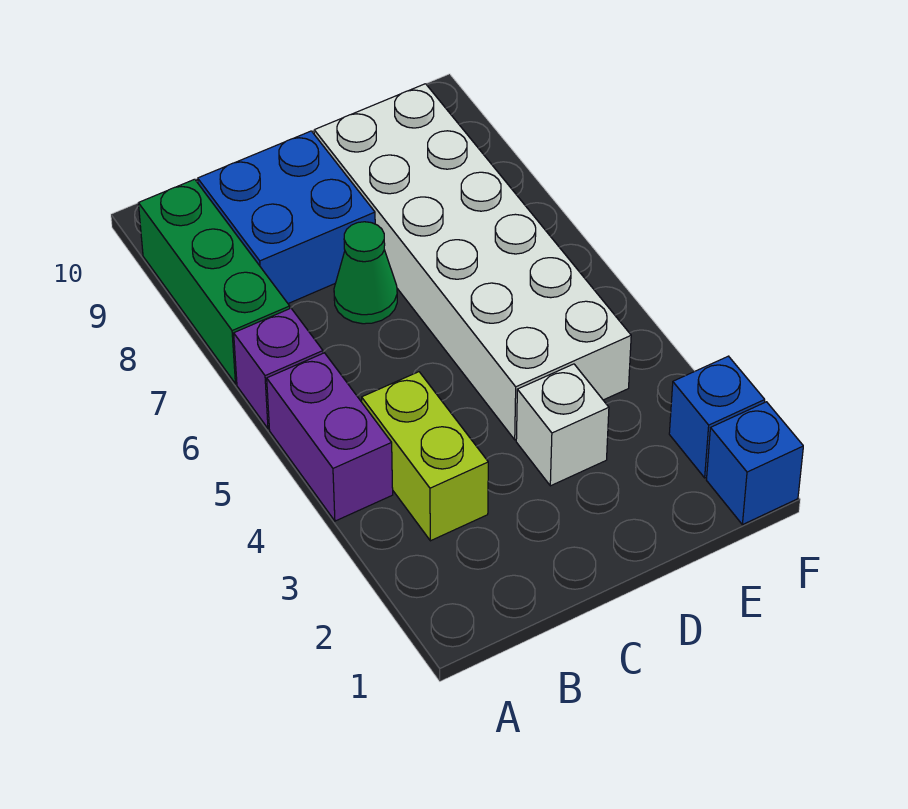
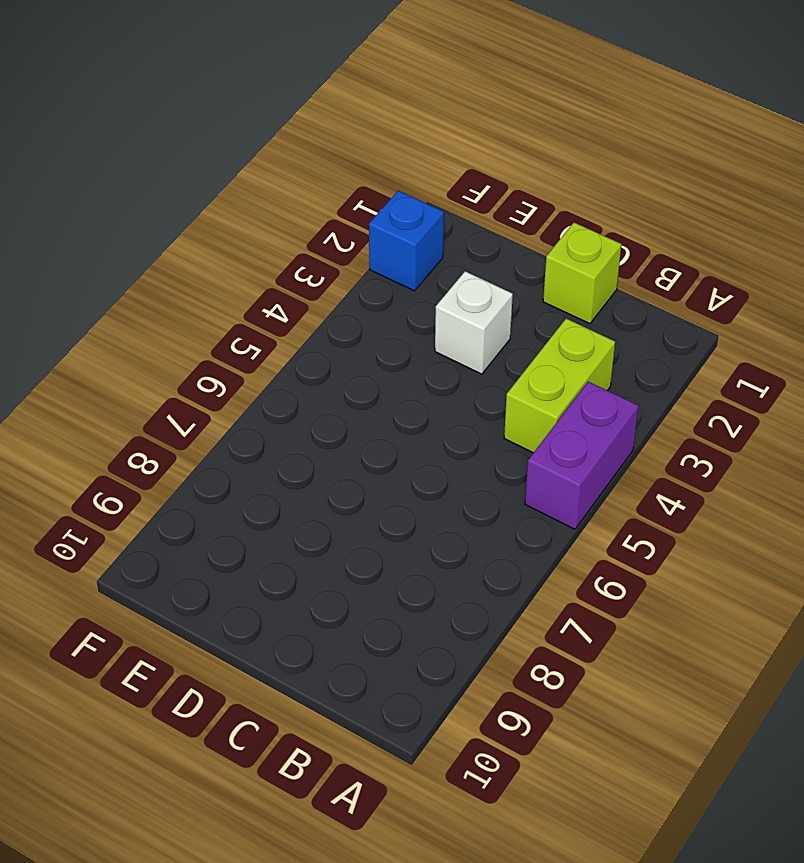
lime 1x1 brick [543,223,621,324] -> none
none -> purple 1x1 brick [234,308,323,429]
none -> green 1x3 brick [138,179,290,384]

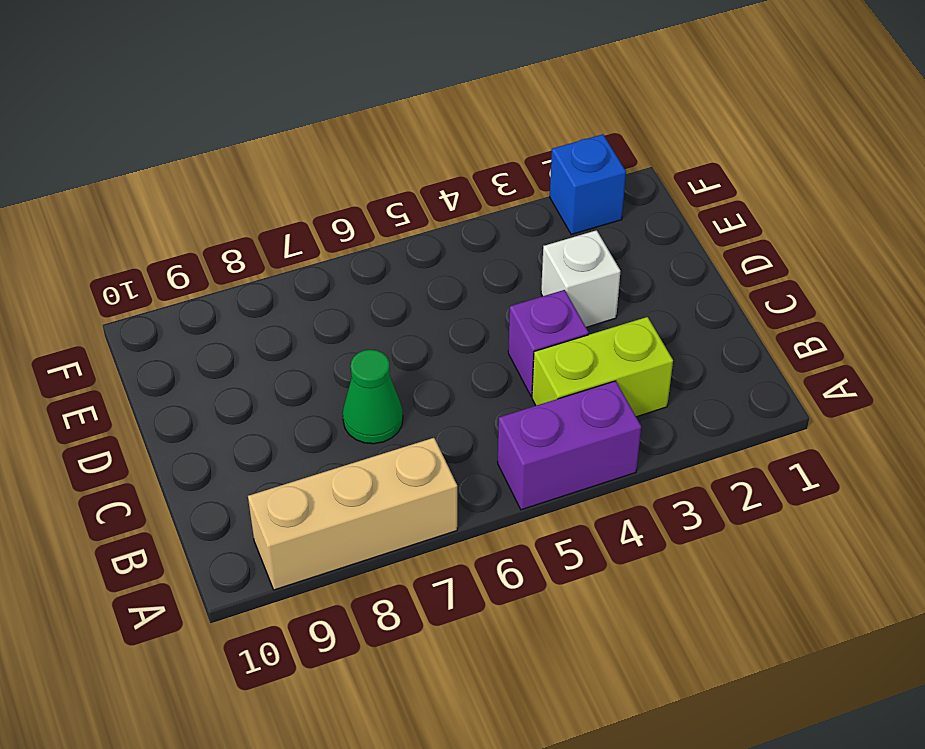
tan 1x3 brick [248,438,457,590] -> green 1x3 brick [138,179,290,384]
purple 1x1 brick [508,290,589,396] -> purple 1x1 brick moved to [234,308,323,429]
none -> blue 2x2 brick [198,131,375,304]
none -> white 2x6 brick [314,84,631,440]

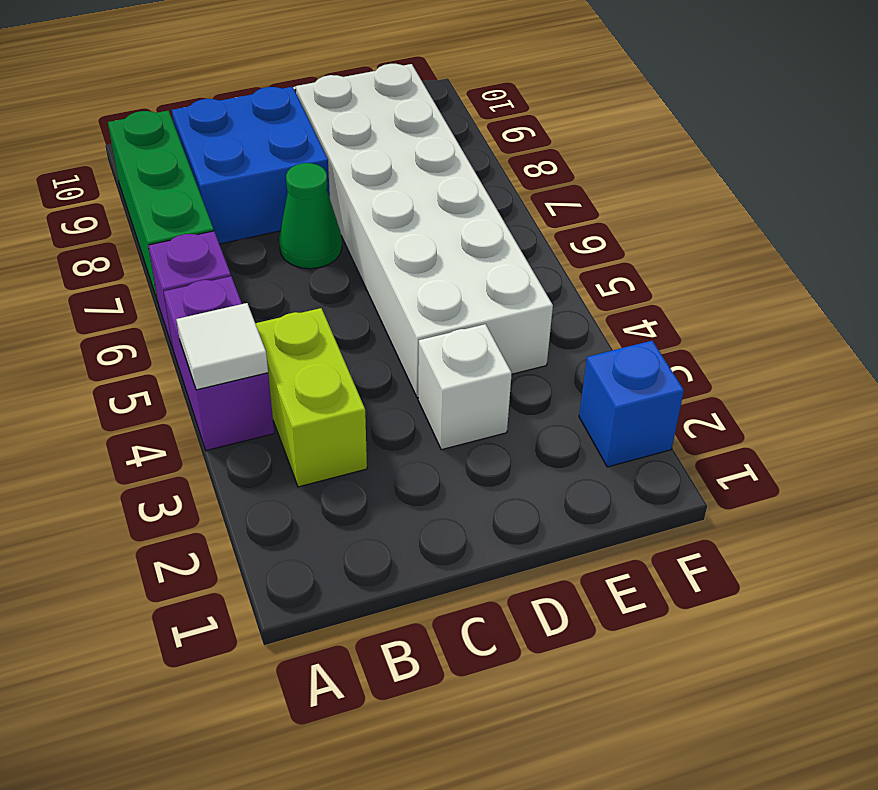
white 1x1 tile [176,303,268,390] -> none
none -> blue 1x1 brick [707,402,803,525]

